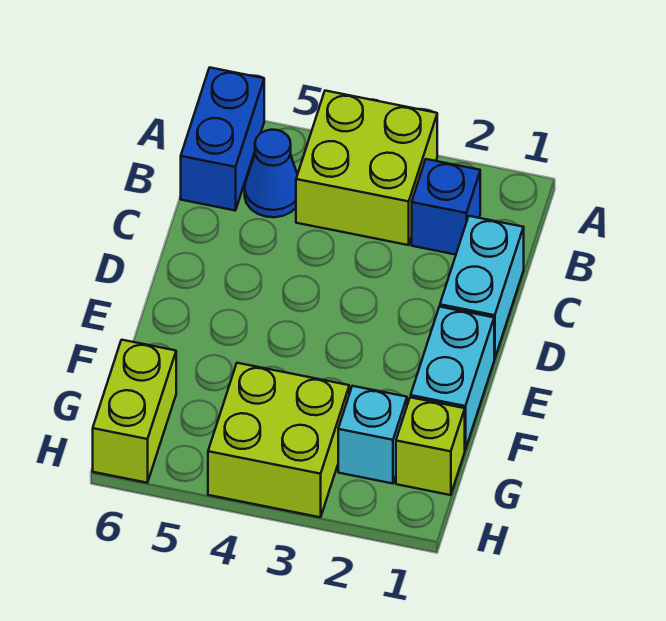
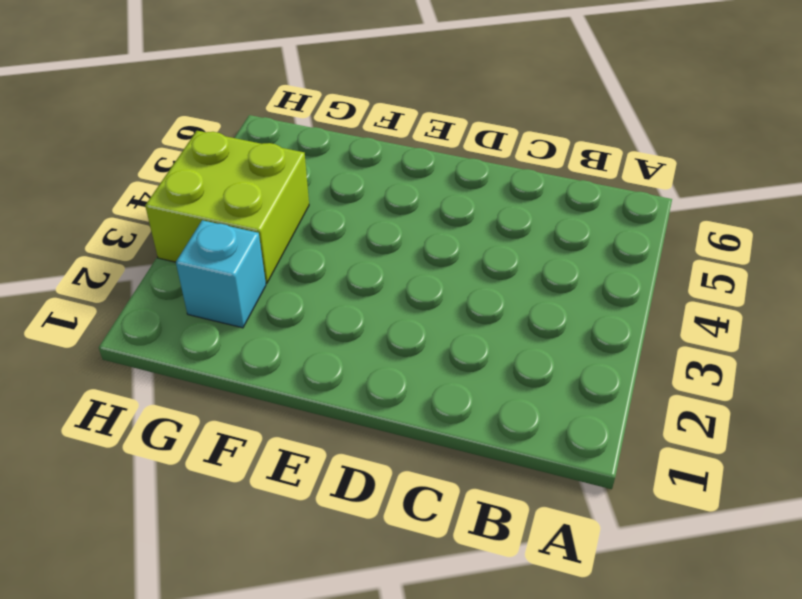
none -> lime 2x2 brick [296,91,437,245]
none -> blue 1x2 brick [181,68,264,210]

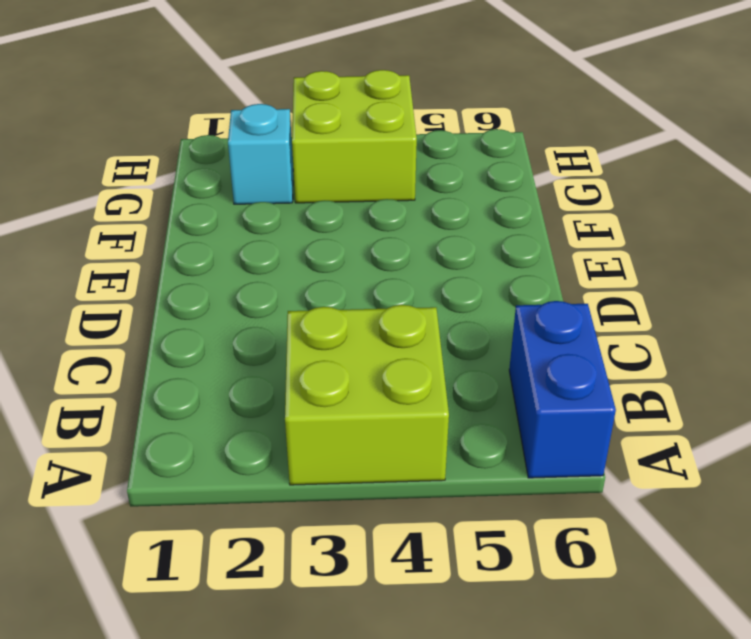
none -> blue 1x1 brick [412,159,480,255]
none -> blue 1x1 cone [245,130,297,217]

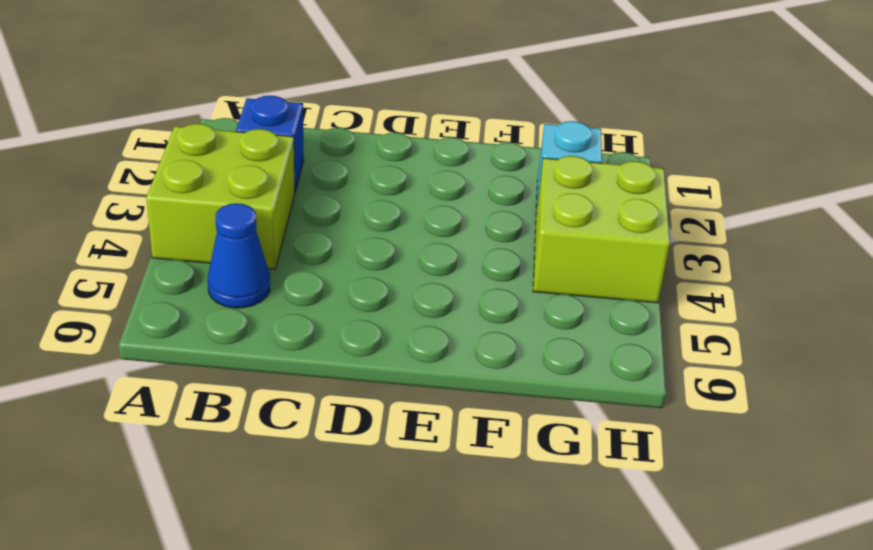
none -> blue 1x2 brick [181,68,264,210]
none -> cyan 1x2 brick [440,216,524,359]

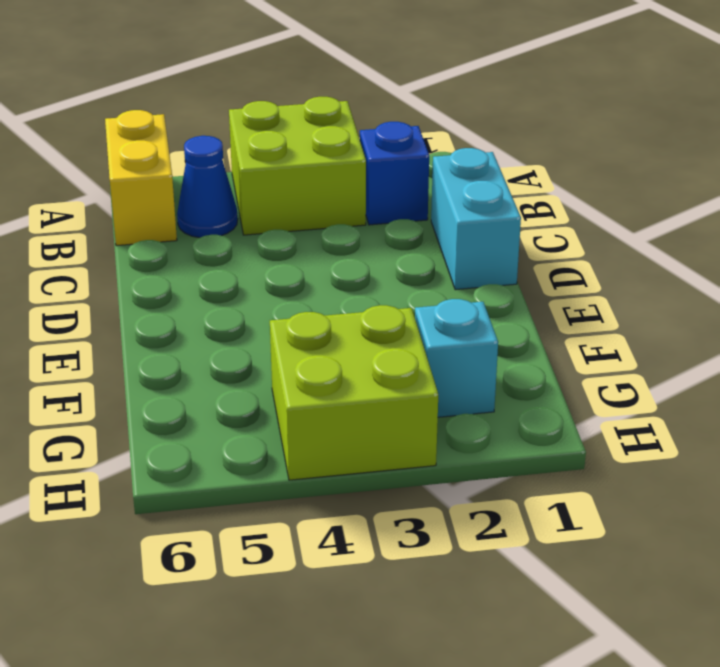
yellow 1x2 brick [105,110,177,246] -> blue 1x2 brick [181,68,264,210]
none -> cyan 1x2 brick [411,307,494,450]
none -> lime 1x1 brick [396,397,465,495]

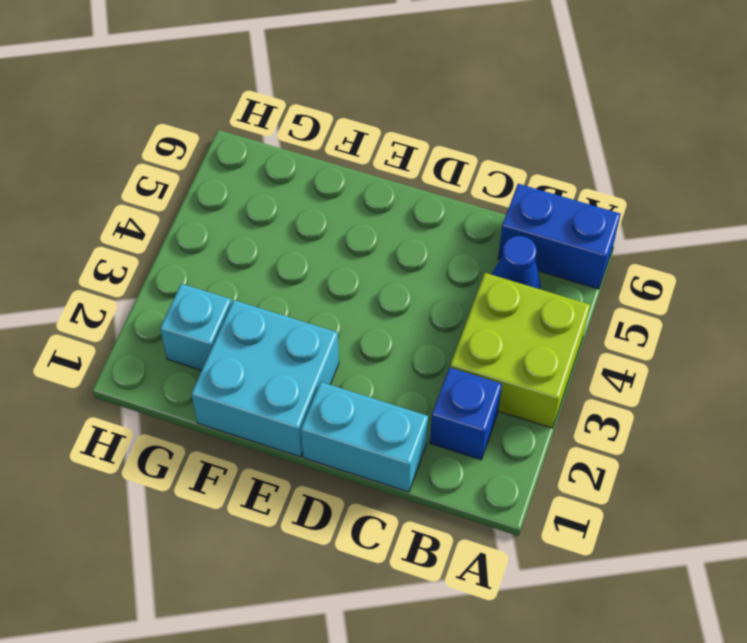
cyan 2x2 brick [191,300,339,457] -> cyan 1x2 brick [411,307,494,450]
none -> lime 1x1 brick [396,397,465,495]
none -> lime 2x2 brick [208,363,349,517]

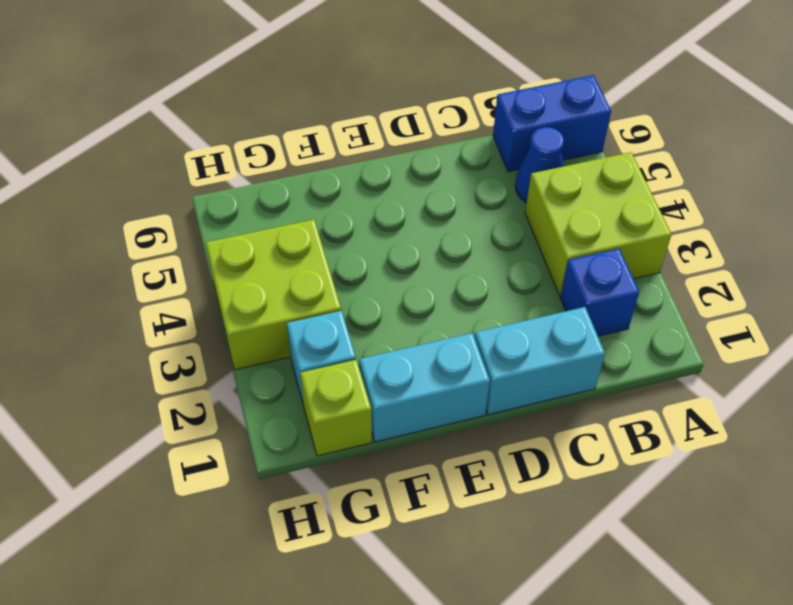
none -> lime 1x2 brick [93,340,176,483]

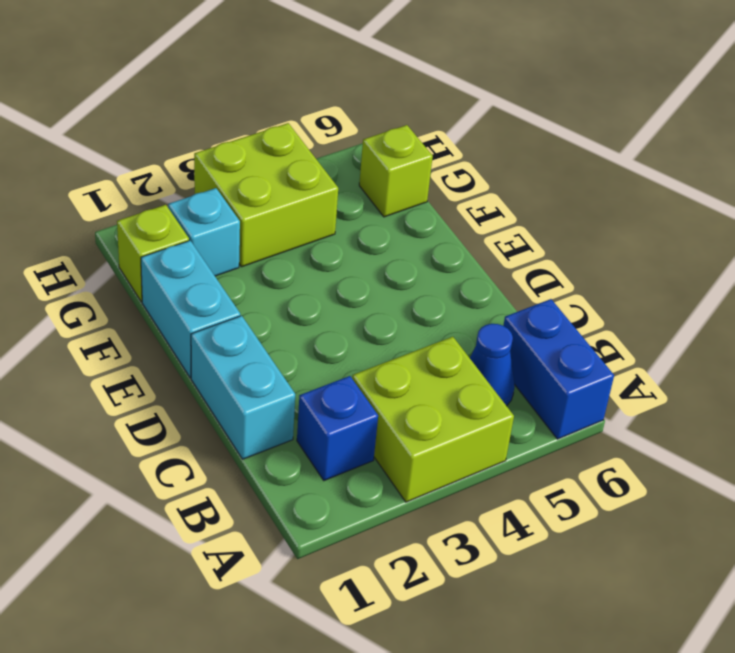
lime 1x1 brick [359,125,433,217] -> lime 1x2 brick [93,340,176,483]

